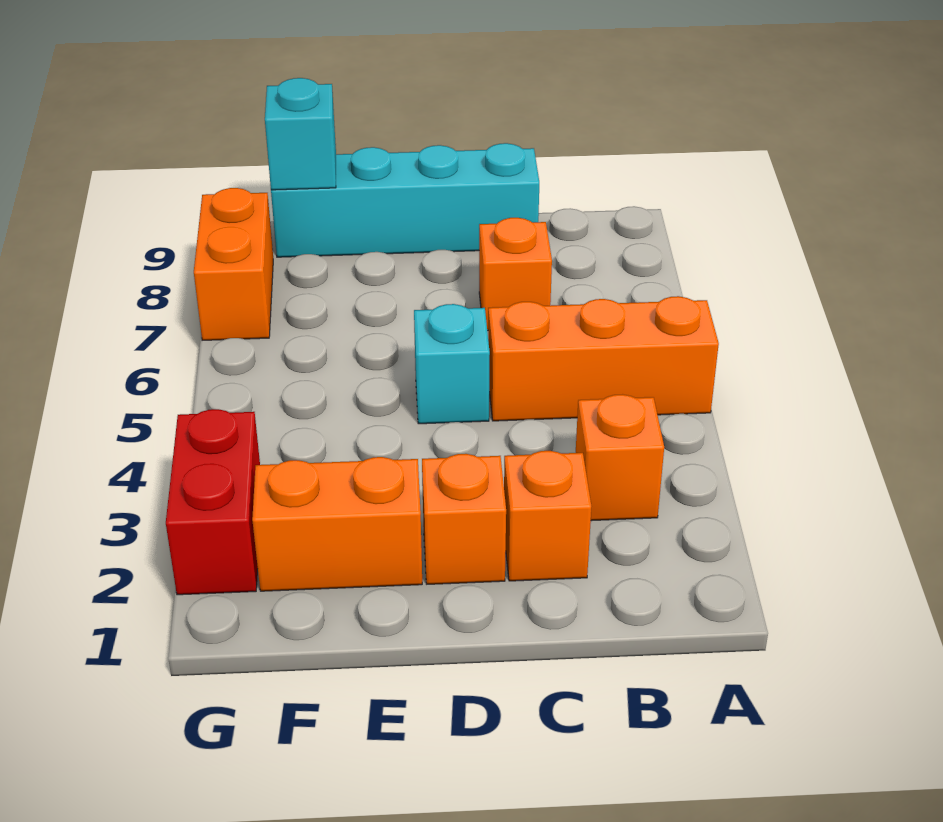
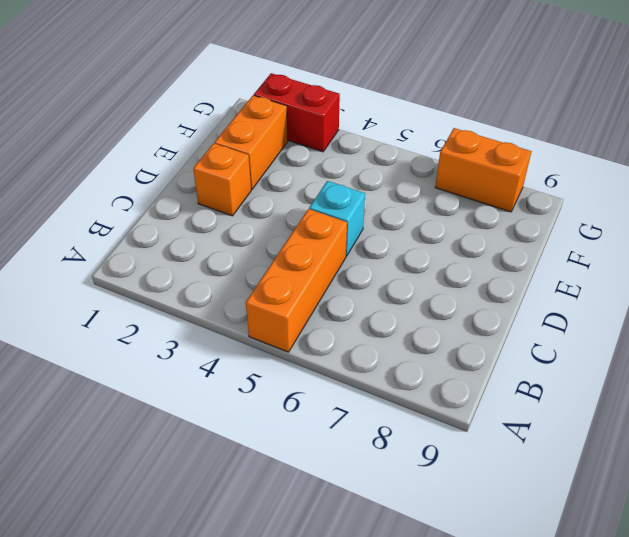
none -> orange 1x1 brick [576,394,664,521]
none -> orange 1x1 brick [504,451,591,581]

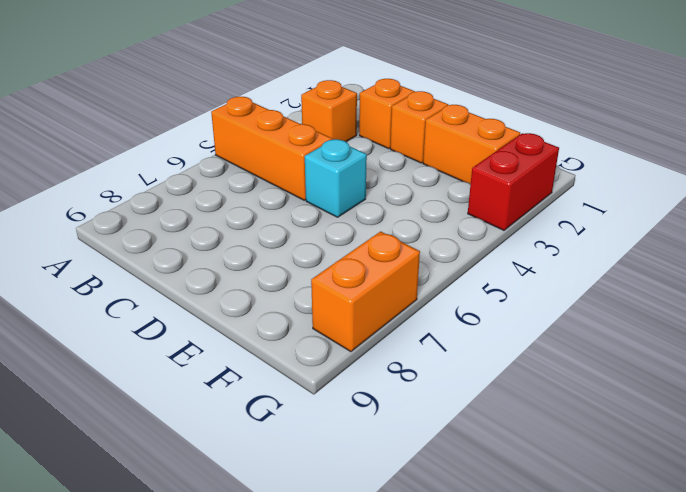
none -> orange 1x1 brick [479,218,552,331]
none -> cyan 1x4 brick [271,143,539,257]

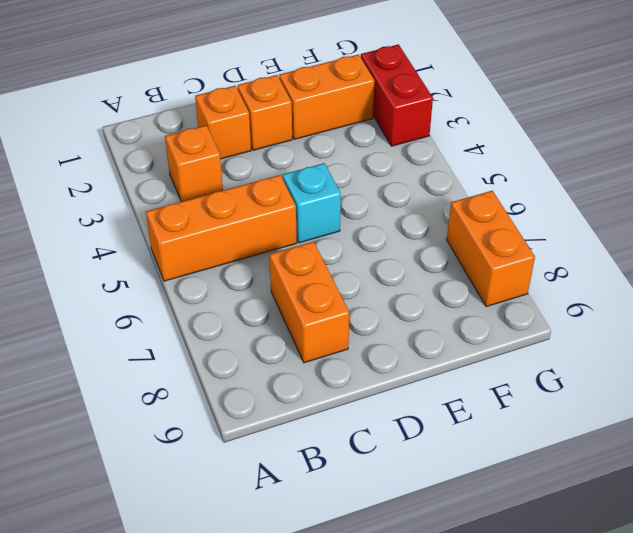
orange 1x2 brick [269,242,349,363] -> orange 1x1 brick [479,218,552,331]
none -> cyan 1x4 brick [271,143,539,257]
none -> cyan 1x1 brick [265,78,336,190]

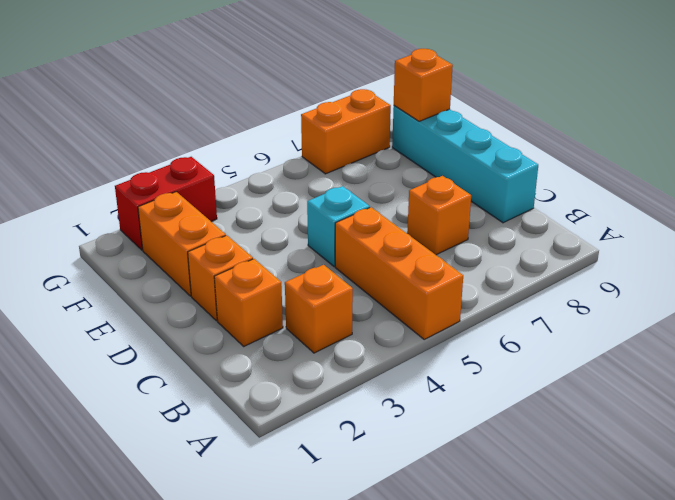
orange 1x1 brick [394,49,453,121] -> cyan 1x1 brick [265,78,336,190]

